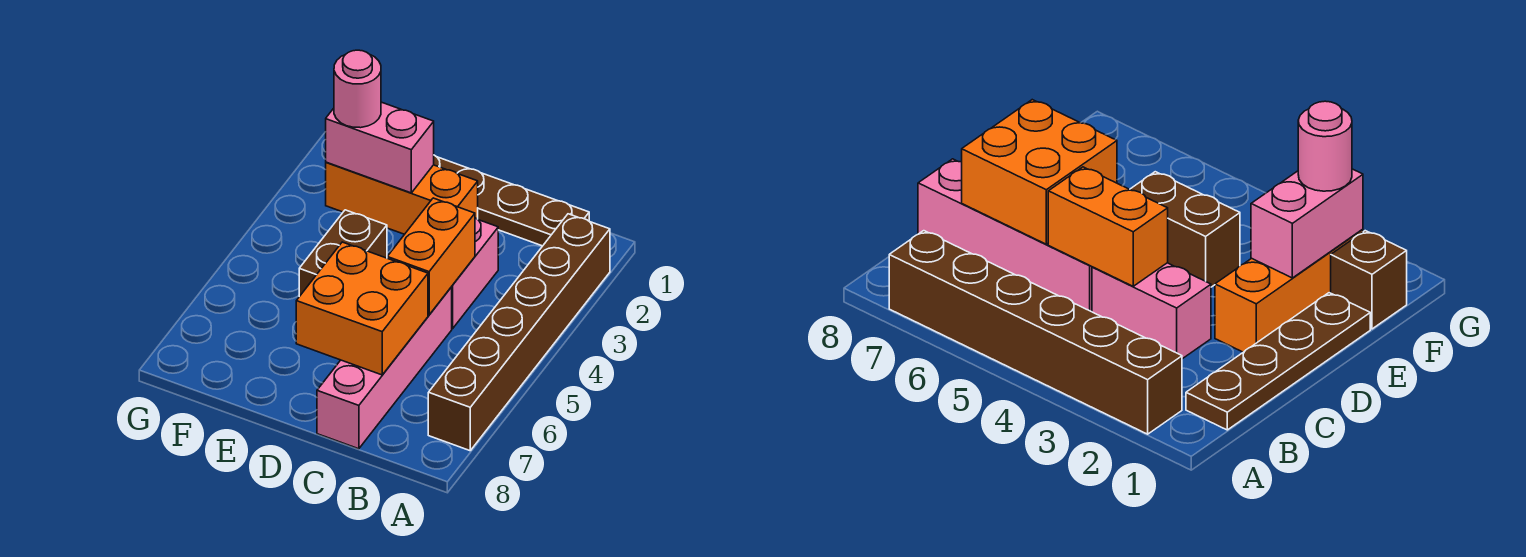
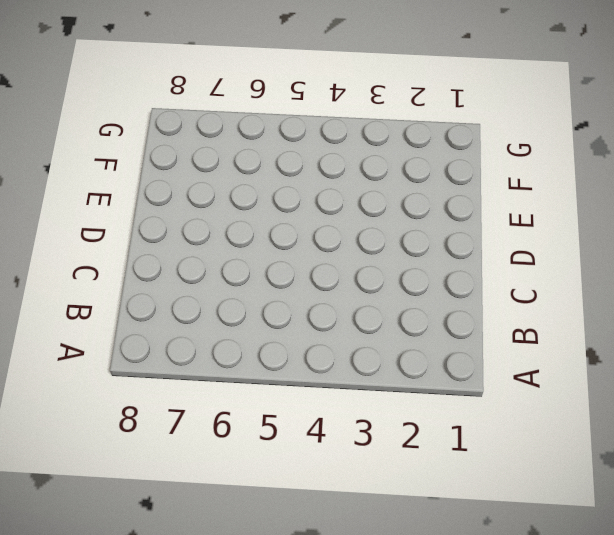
none -> brown 1x6 brick [428,214,610,451]
none -> brown 1x4 plate [434,155,589,246]

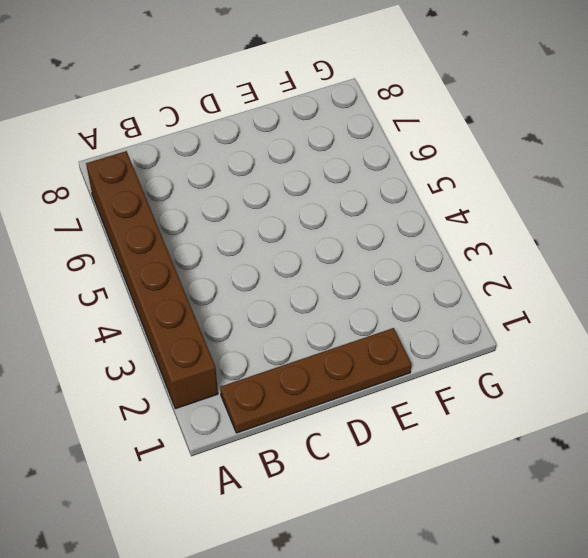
none -> pink 1x2 brick [452,218,498,329]
none -> pink 1x4 brick [317,287,452,449]

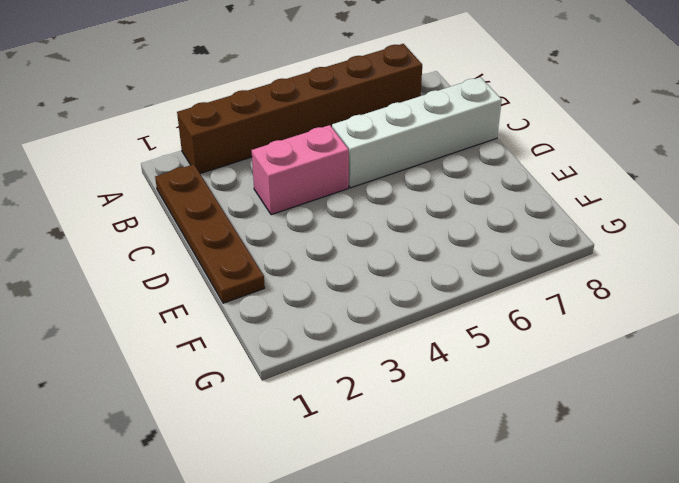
white 1x4 brick [332,77,502,188] -> pink 1x4 brick [317,287,452,449]
none -> orange 1x3 brick [326,162,478,234]
none -> brown 1x2 brick [299,210,387,297]

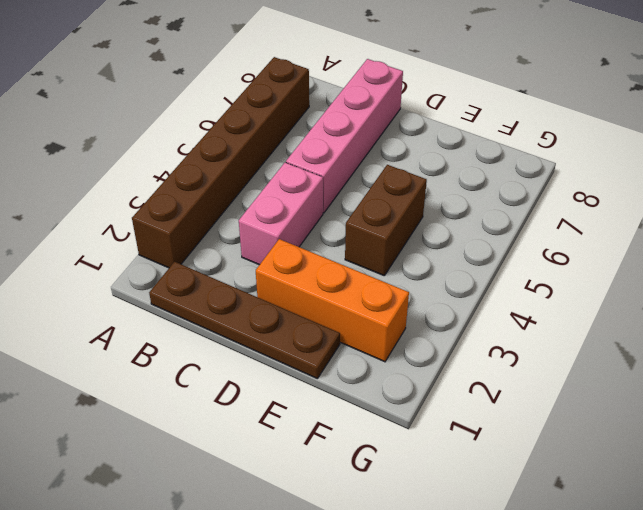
none -> brown 1x1 brick [1331,231,1407,329]
none -> orange 1x2 brick [387,198,475,315]

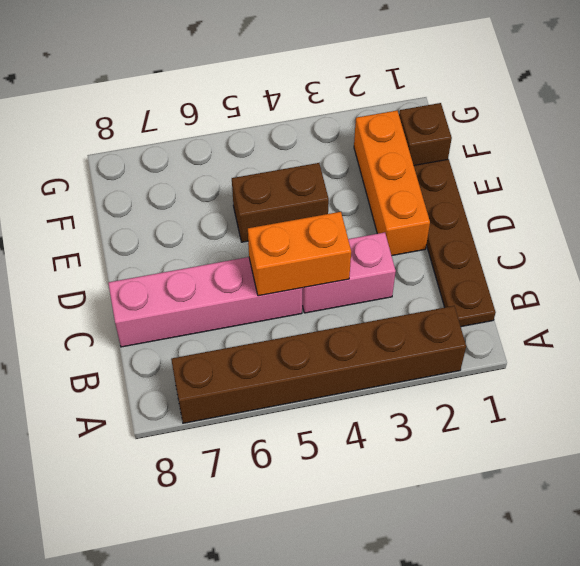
none -> orange 2x2 brick [296,242,428,375]
none -> pink 1x2 brick [326,102,434,193]

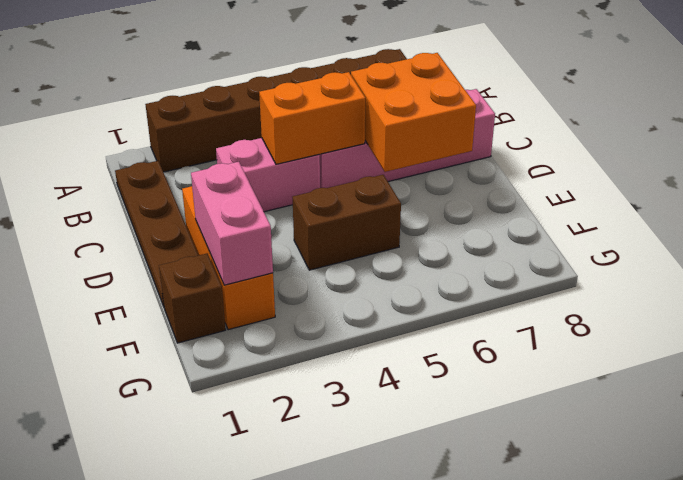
none -> pink 1x1 round brick [334,50,381,128]

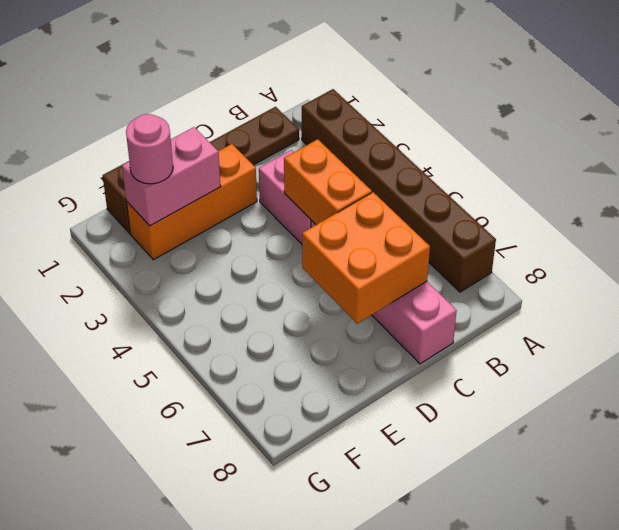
none -> brown 1x2 brick [299,210,387,297]

